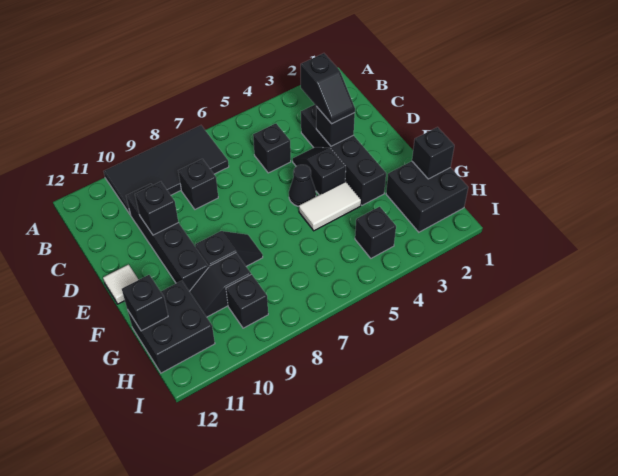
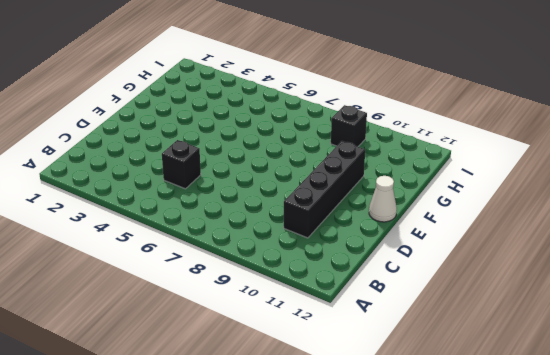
white 1x1 cone [369,176,397,222] -> white 1x1 tile [103,264,139,304]
none -> black 2x4 tile [104,125,229,215]
none -> black 1x4 brick [301,105,386,205]
none -> black 1x1 brick [178,159,218,209]

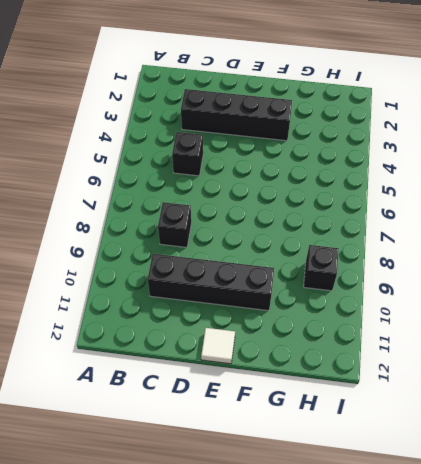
none -> black 2x4 tile [104,125,229,215]
none -> black 1x2 slope [293,147,346,195]
none -> black 1x1 cone [289,165,316,206]

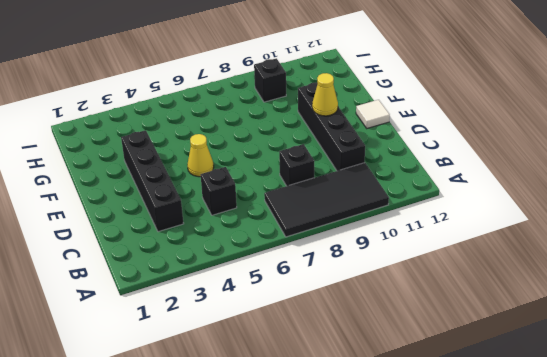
yellow 1x1 cone [187,134,214,177] -> black 1x1 cone [289,165,316,206]
yellow 1x1 cone [312,73,338,116] -> none
none -> black 1x2 slope [293,147,346,195]
none -> white 1x2 tile [299,182,361,231]
none -> black 1x2 slope [195,231,263,266]

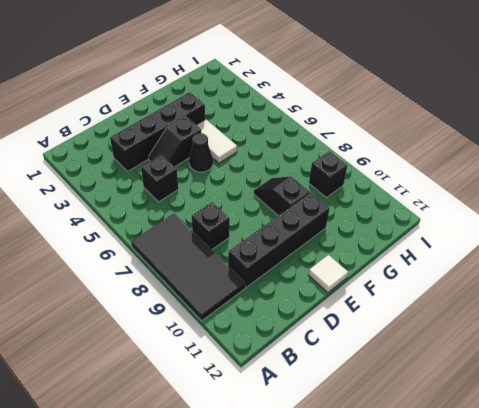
none -> black 2x2 brick [386,161,468,232]
none -> black 1x2 slope [189,253,251,317]
none -> black 2x2 brick [128,281,215,373]

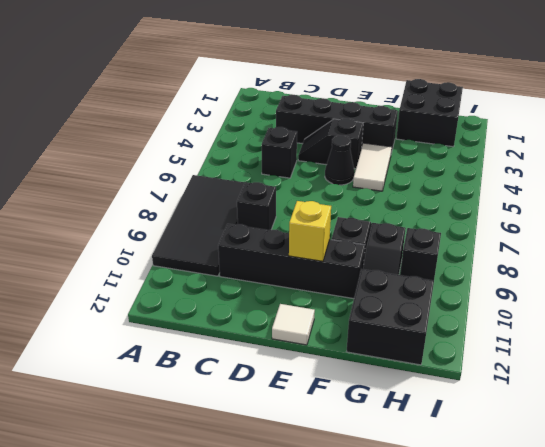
yellow 1x1 brick [289,201,331,261] -> none
none -> black 1x1 brick [355,207,396,258]
none -> black 1x1 brick [316,107,355,146]
none -> black 1x1 brick [135,182,178,235]

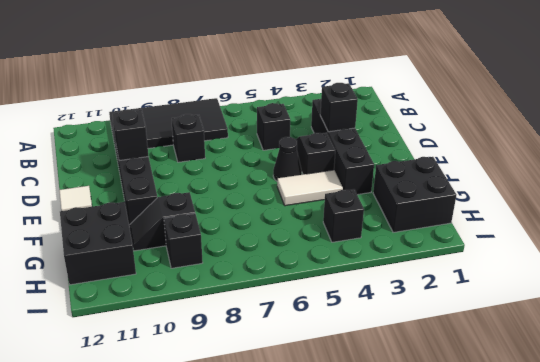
none -> black 1x2 slope [195,231,263,266]
none -> black 1x1 brick [412,127,454,179]
none -> black 1x1 brick [122,275,168,331]

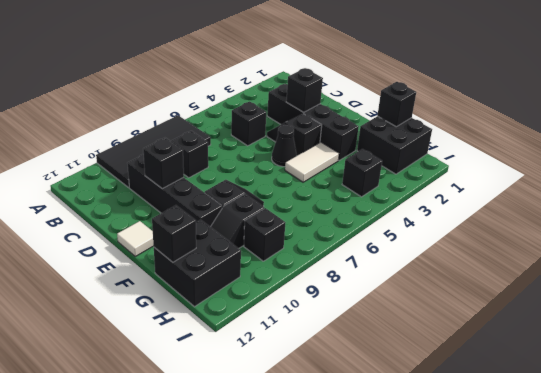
none -> black 1x2 slope [301,53,355,124]

